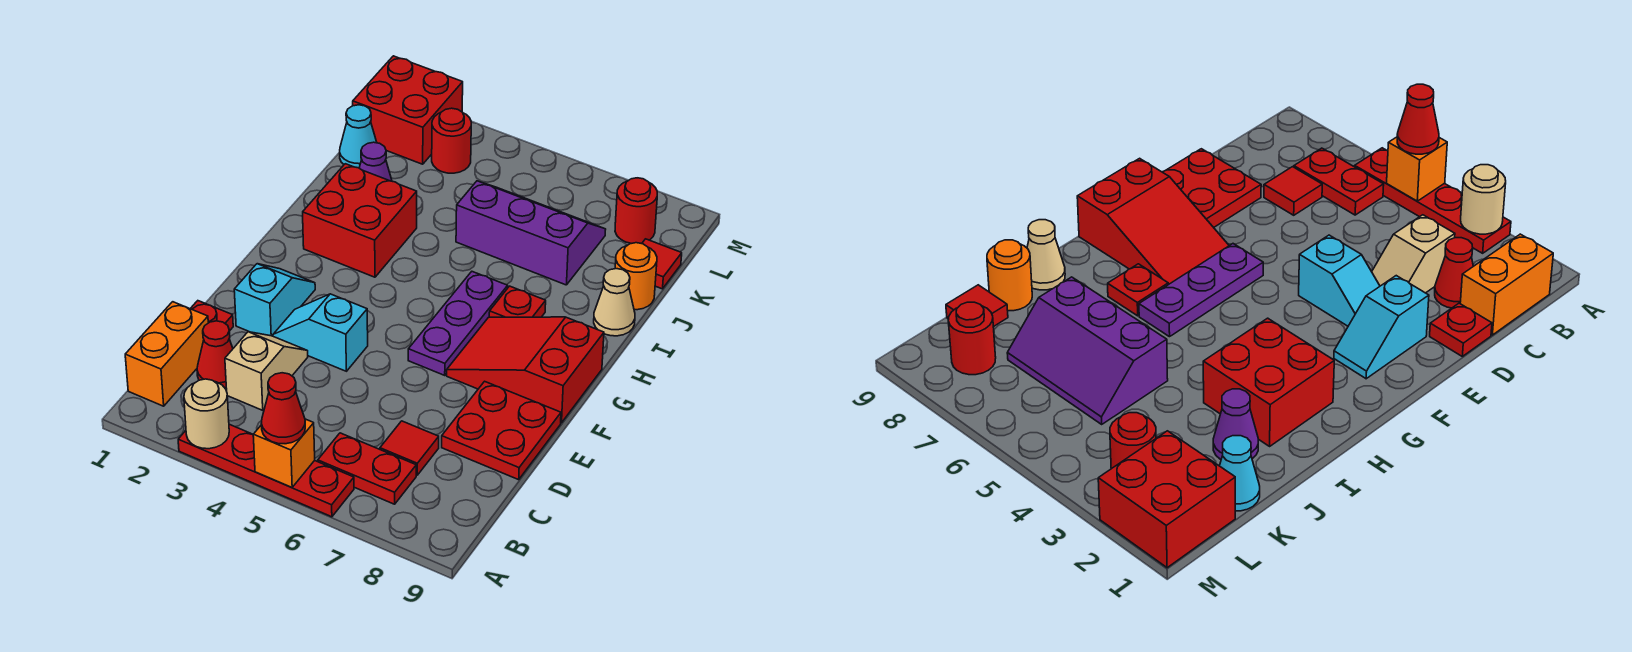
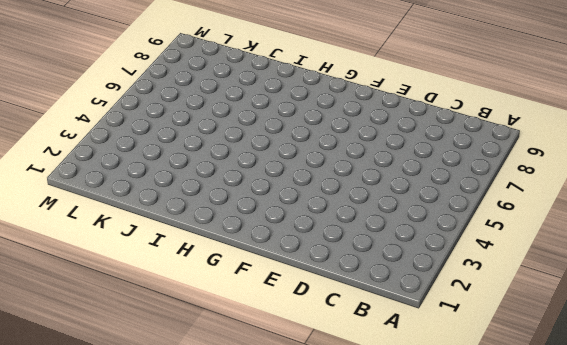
none -> red 1x4 plate [178,424,354,517]
none -> orange 1x2 brick [125,302,208,406]
none -> red 1x2 plate [318,433,416,504]

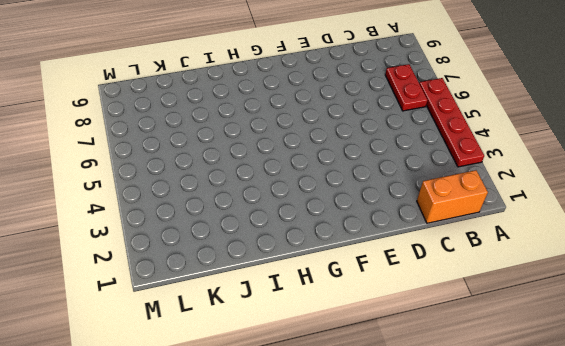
none -> red 1x1 cone [197,321,233,388]
none -> tan 1x2 slope [225,332,308,410]
none -> red 1x1 tile [380,421,439,475]

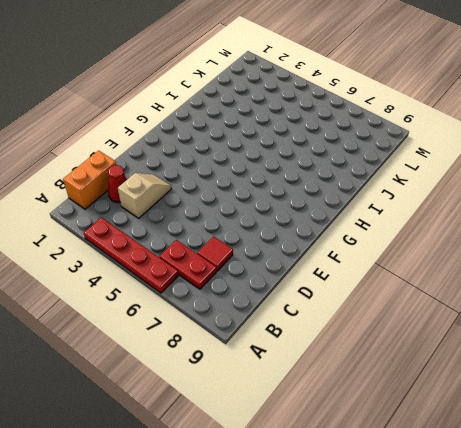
none -> red 1x1 plate [190,301,233,331]
none -> red 2x2 plate [442,381,561,480]
none -> cyan 1x2 slope [234,264,315,336]

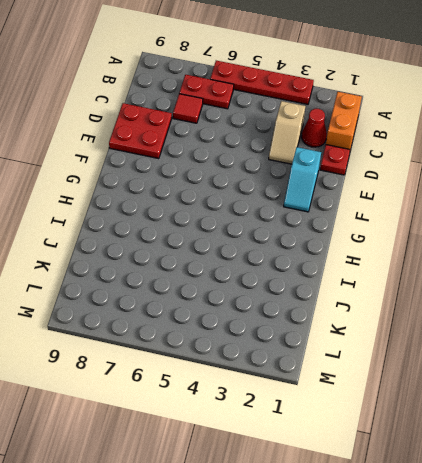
none -> cyan 1x2 slope [273,294,368,371]
none -> purple 1x3 plate [408,272,508,375]
none -> red 2x3 slope [447,317,604,423]

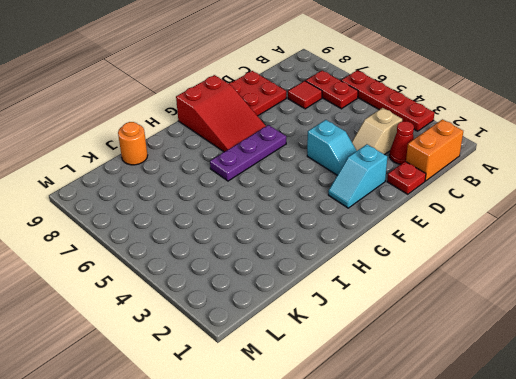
none -> red 2x2 brick [303,164,417,277]
none -> red 1x1 plate [489,286,546,317]
none -> tan 1x1 cone [594,269,635,336]

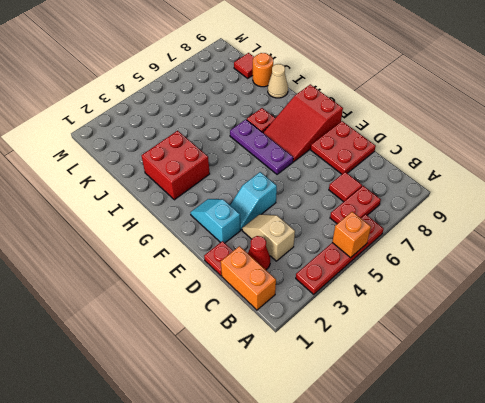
none -> purple 1x1 cone [359,142,392,181]
none -> purple 2x3 slope [456,181,606,285]
none -> cyan 1x1 cone [340,105,377,168]

